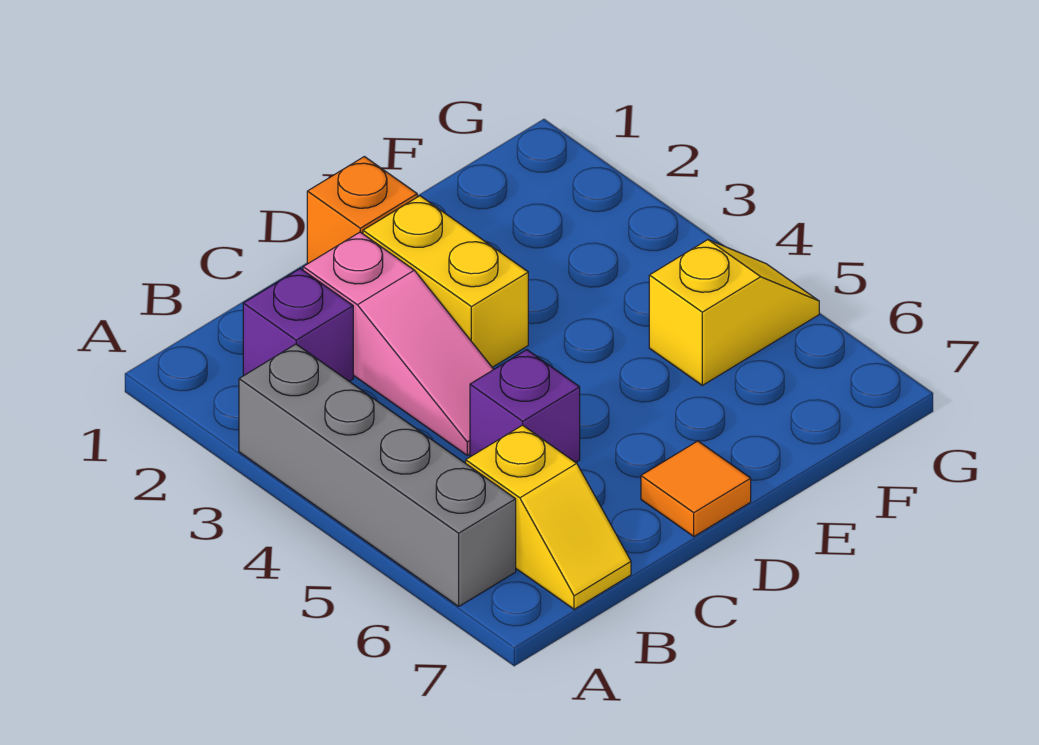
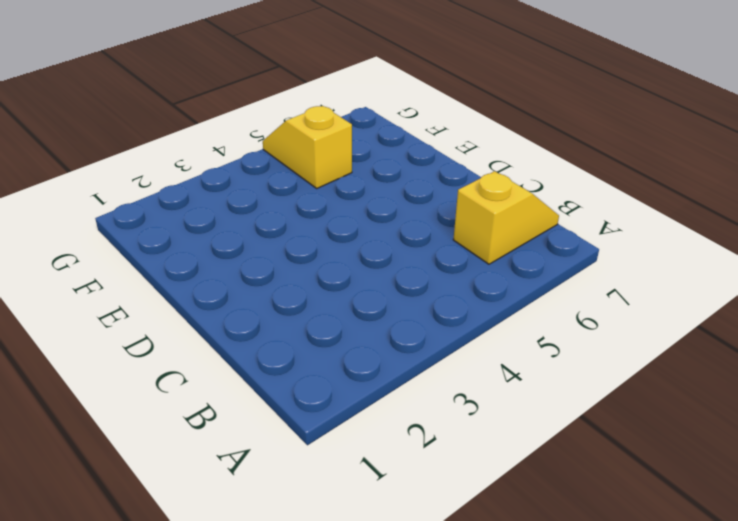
none -> grey 1x4 brick [239,344,516,606]
none -> purple 1x1 brick [243,269,353,381]

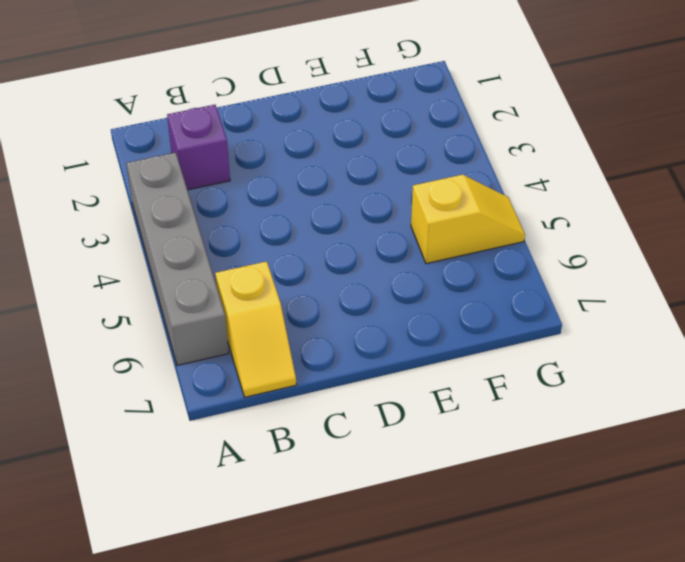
none -> pink 1x3 slope [303,232,494,455]
none -> purple 1x1 brick [470,350,580,462]

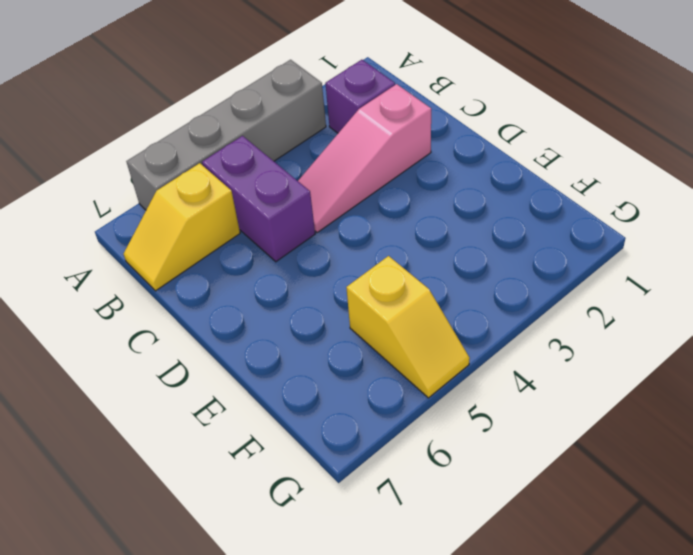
purple 1x2 brick [202,136,315,262] -> purple 1x1 brick [470,350,580,462]
none -> orange 1x1 brick [307,157,417,264]
none -> yellow 1x2 brick [363,196,528,367]

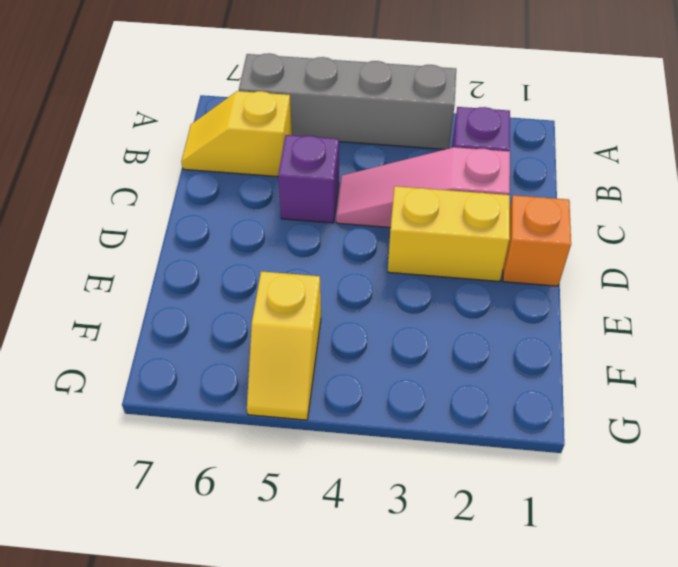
none -> orange 1x1 tile [641,441,751,536]

